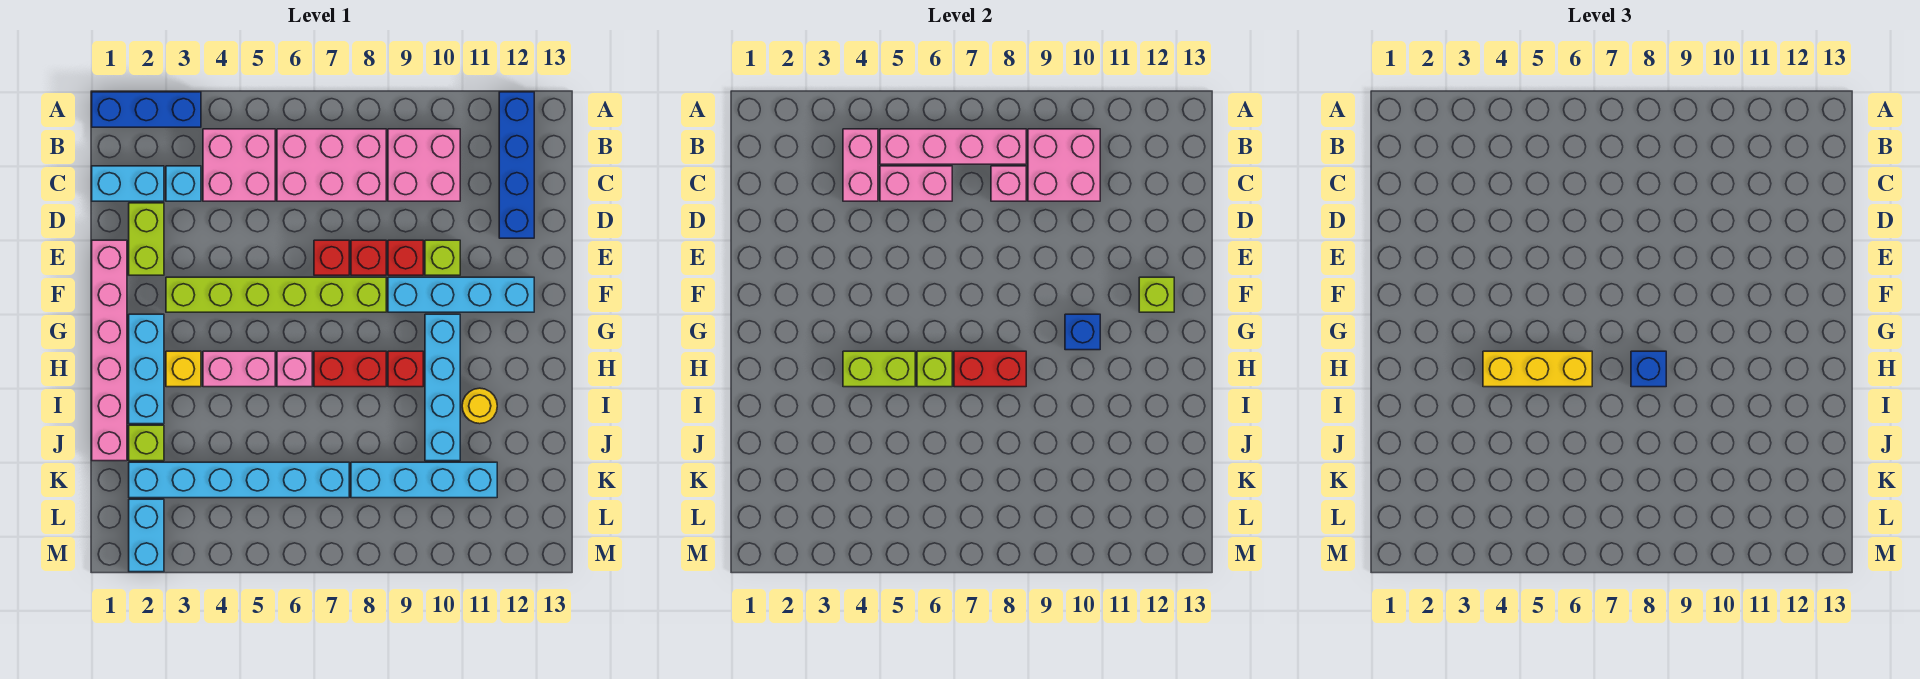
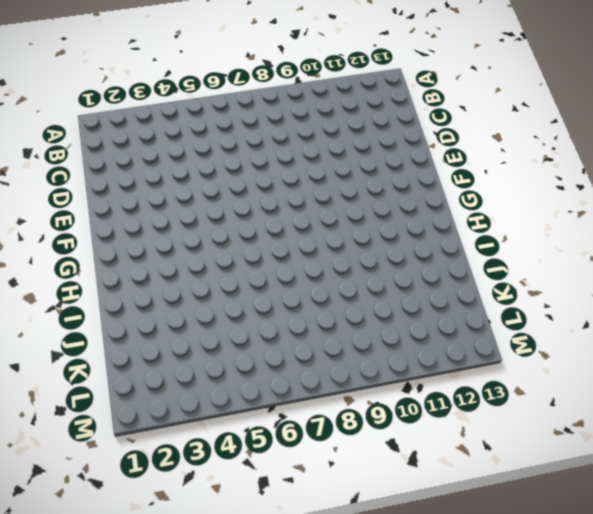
none -> blue 1x3 brick [92,92,201,127]
none -> blue 1x4 brick [499,92,534,238]
none -> pink 2x2 brick [203,129,275,201]
none -> pink 2x3 brick [277,129,386,201]

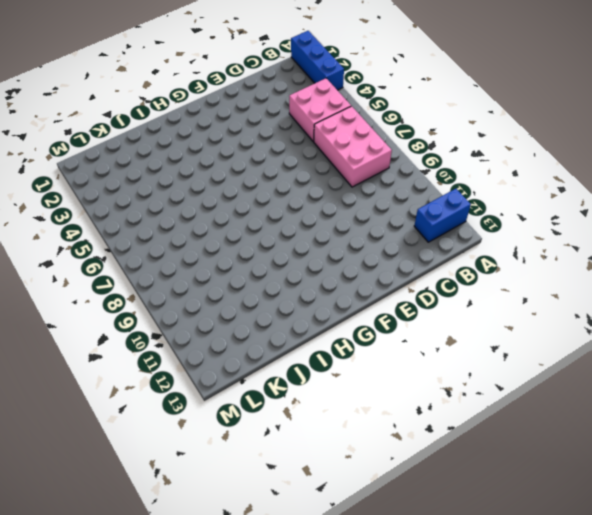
blue 1x2 brick [414,189,471,242] -> blue 1x4 brick [499,92,534,238]
none -> pink 2x2 brick [388,129,460,201]
none -> cyan 1x2 brick [92,166,164,201]
none -> cyan 1x1 brick [166,166,201,201]
none -> lime 1x2 brick [129,203,164,275]

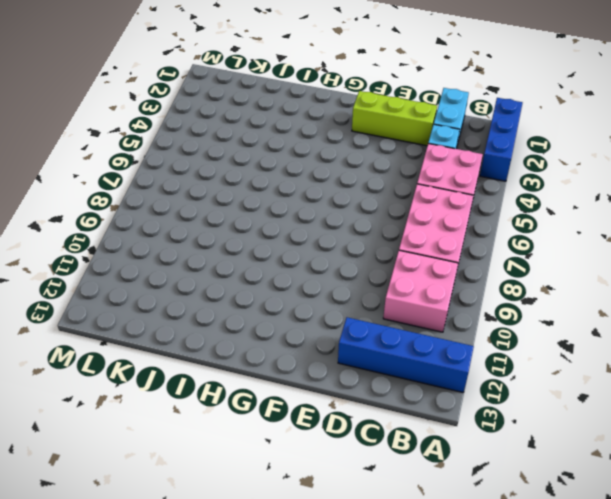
lime 1x3 brick [352,91,437,146] -> lime 1x2 brick [129,203,164,275]
none -> pink 1x6 brick [92,240,127,461]
none -> red 1x1 brick [314,240,349,275]
none -> red 1x1 brick [351,240,386,275]
none -> red 1x1 brick [388,240,423,275]

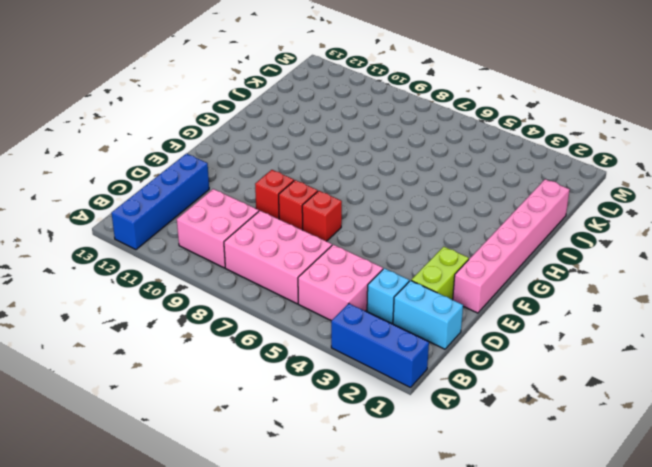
none -> lime 1x1 brick [425,240,460,275]
none -> lime 1x6 brick [166,277,386,312]
none -> cyan 1x4 brick [388,277,534,312]
none -> cyan 1x3 brick [129,314,164,424]

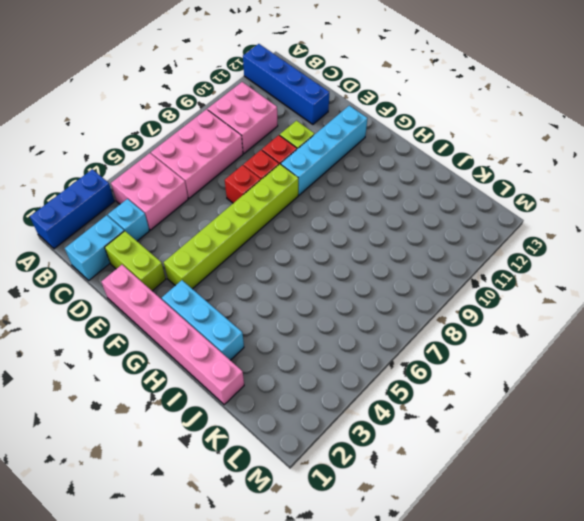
none -> cyan 1x4 brick [425,314,460,461]
none -> yellow 1x1 brick [166,351,201,387]
none -> pink 1x2 brick [203,351,275,387]
none -> pink 1x1 brick [277,351,312,387]

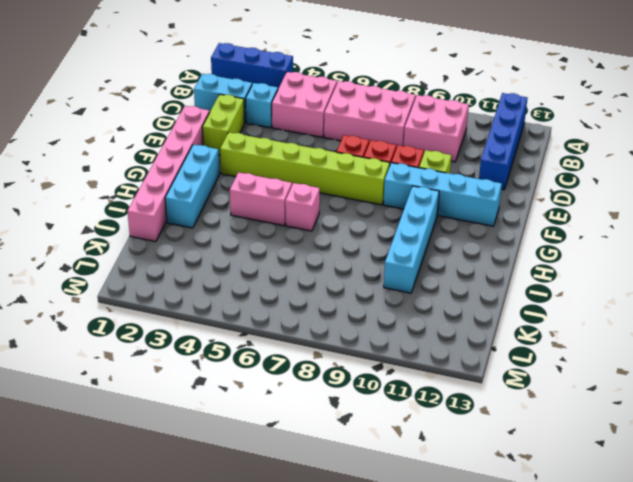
none -> yellow 1x1 brick [166,351,201,387]
none -> red 1x2 brick [314,351,386,387]
none -> red 1x1 brick [388,351,423,387]
none -> yellow 1x1 round brick [462,388,497,424]

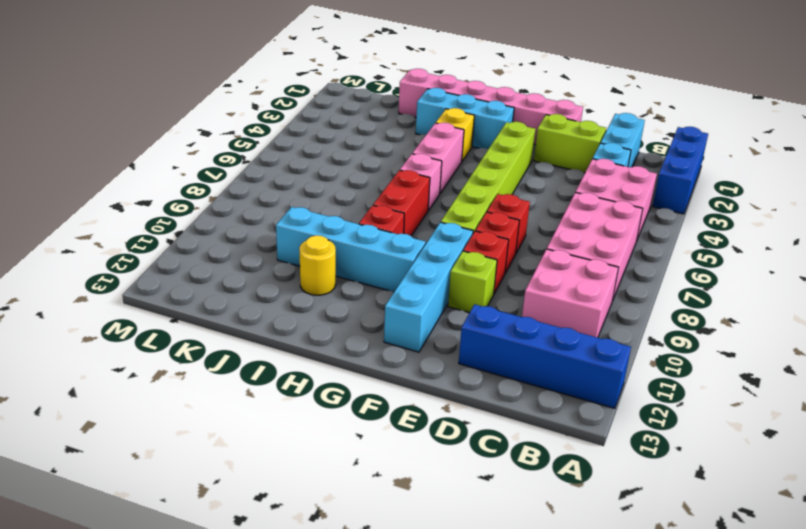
none -> lime 1x1 brick [129,425,164,461]
none -> cyan 1x6 brick [129,462,349,498]
none -> cyan 1x4 brick [351,462,497,498]
none -> cyan 1x2 brick [129,499,164,572]

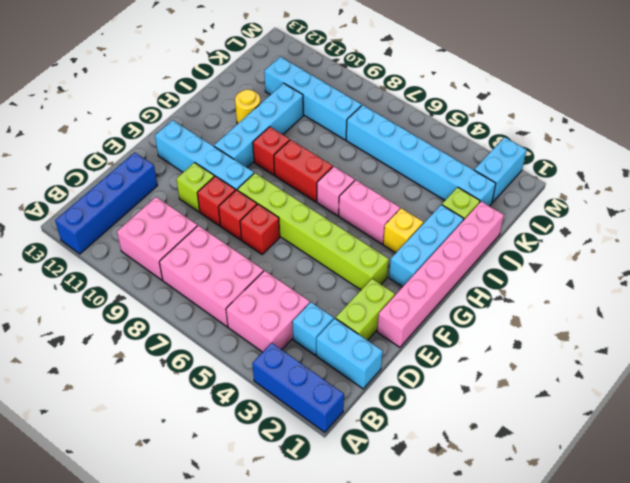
none -> pink 1x2 brick [843,129,878,201]
none -> pink 1x4 brick [880,129,1026,164]
none -> pink 2x2 brick [1028,129,1100,201]
none -> pink 1x2 brick [880,166,952,201]

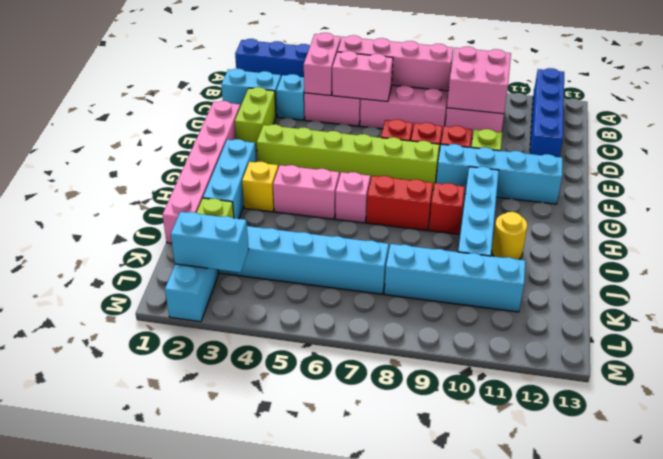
cyan 1x2 brick [171,212,249,272] -> none
none -> pink 1x1 brick [991,166,1026,201]
none -> lime 1x1 brick [1139,277,1174,312]
none -> blue 1x1 brick [1065,314,1100,350]
none -> lime 1x2 brick [843,351,915,387]

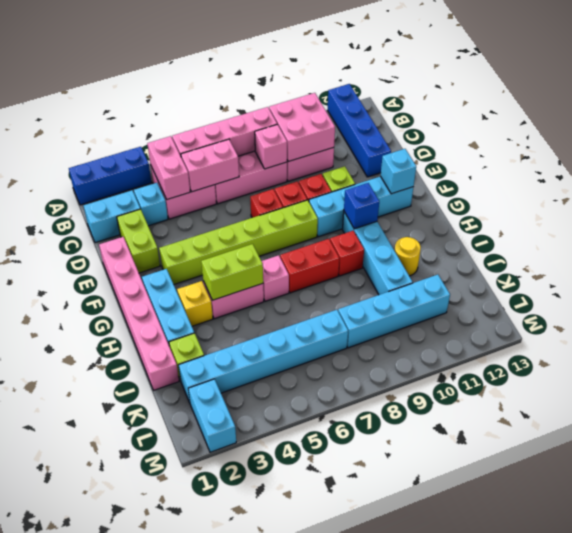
cyan 1x1 brick [381,149,416,194] -> lime 1x1 brick [1139,277,1174,312]
none -> lime 1x1 brick [917,351,952,387]
none -> red 1x2 brick [954,351,1026,387]
none -> yellow 1x3 brick [1483,351,1592,387]
none -> blue 1x1 brick [1631,351,1666,387]

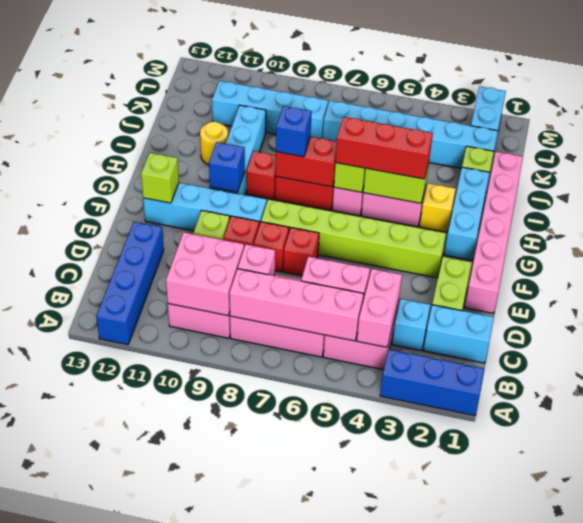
red 1x3 brick [335,117,433,179] -> yellow 1x3 brick [1483,351,1592,387]

